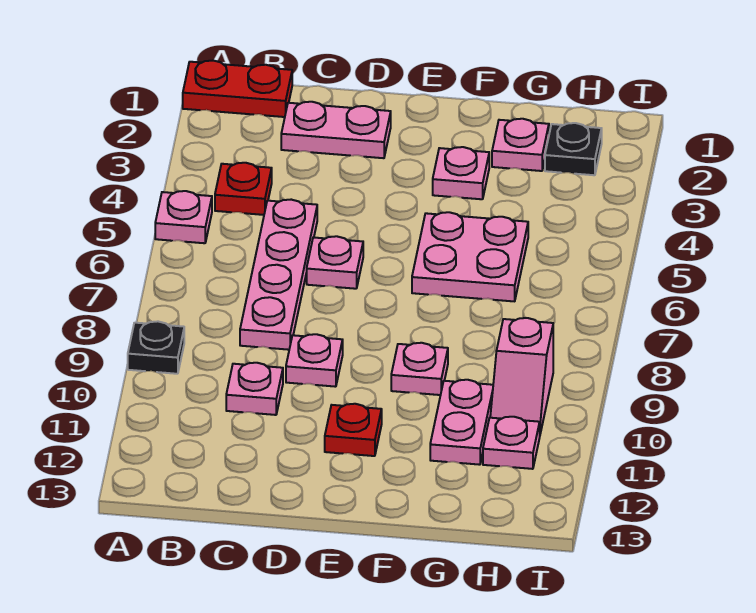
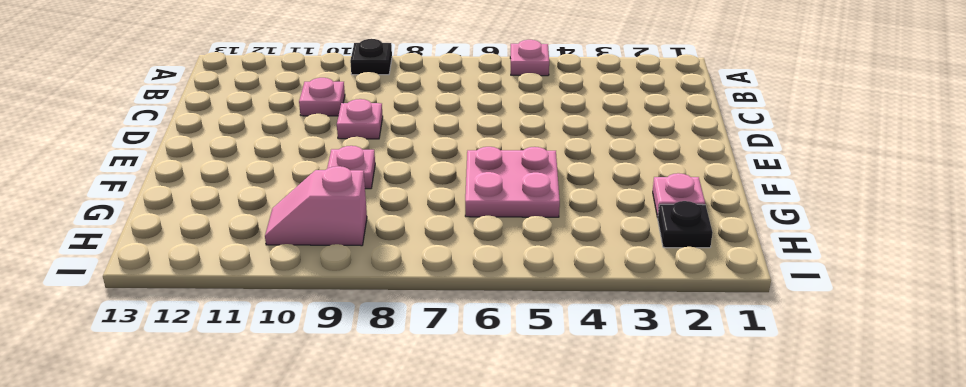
none -> red 1x2 plate [183,61,292,117]
none -> red 1x1 plate [215,163,272,215]
none -> pink 1x2 plate [281,102,391,158]

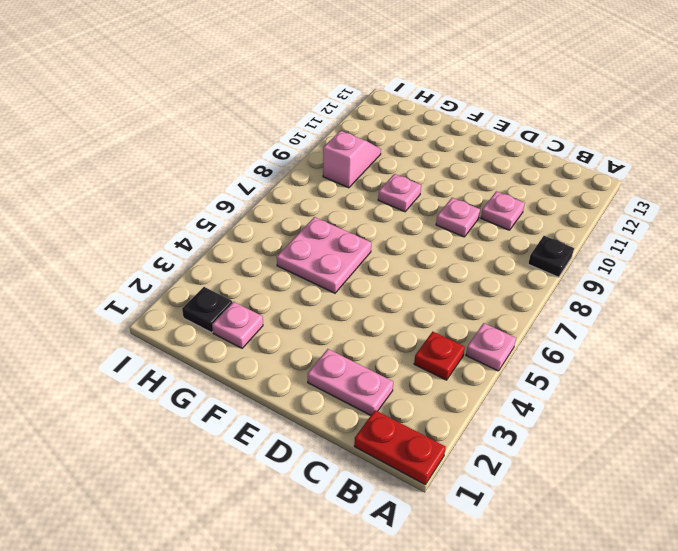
none -> pink 1x4 plate [240,200,317,350]
none -> pink 1x1 plate [307,236,363,289]
none -> red 1x1 plate [325,404,382,456]

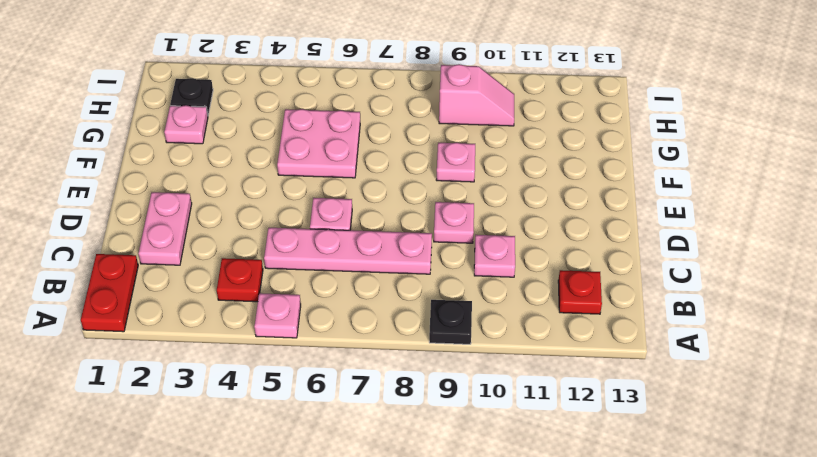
red 1x1 plate [558,270,602,314] -> red 1x1 plate moved to [325,404,382,456]
none -> pink 1x1 plate [433,147,489,199]
none -> pink 1x2 plate [430,380,493,465]
none -> pink 1x1 plate [483,417,540,469]

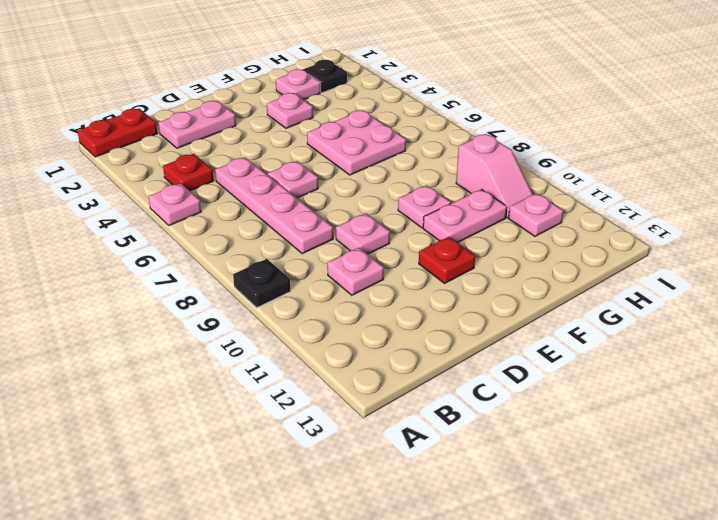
pink 1x2 plate [423,189,507,242] -> pink 1x2 plate turned to [430,380,493,465]

